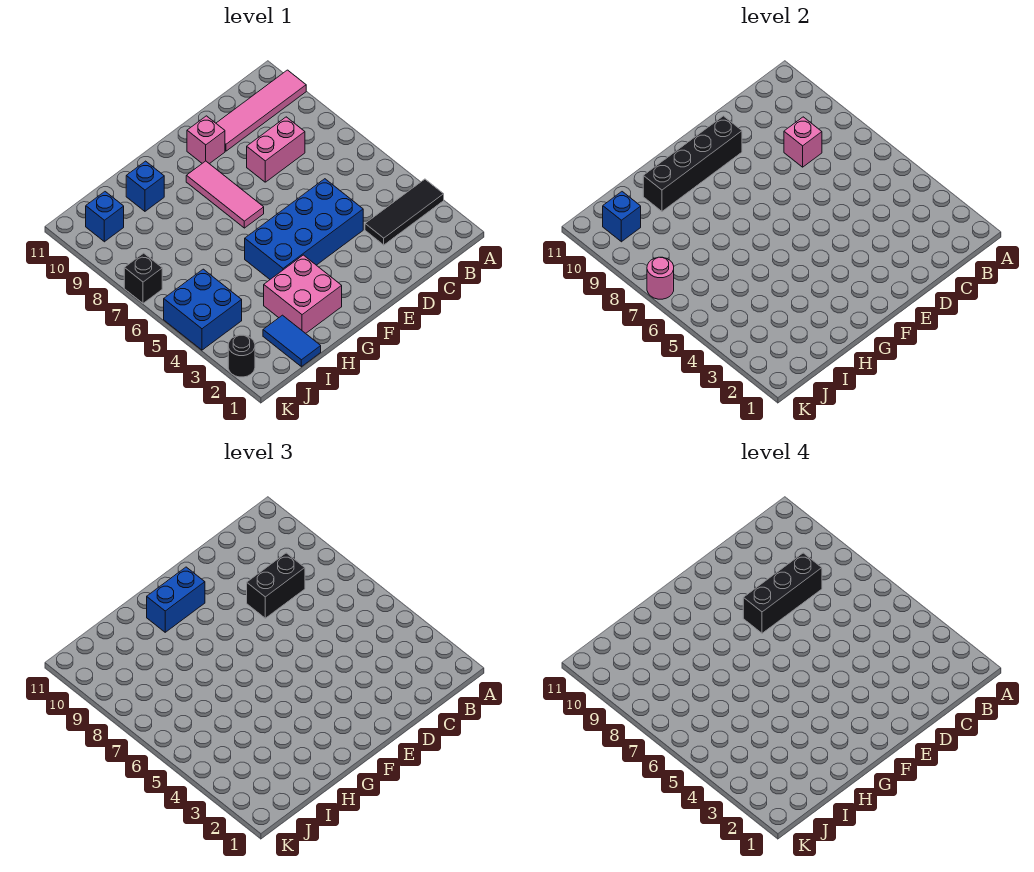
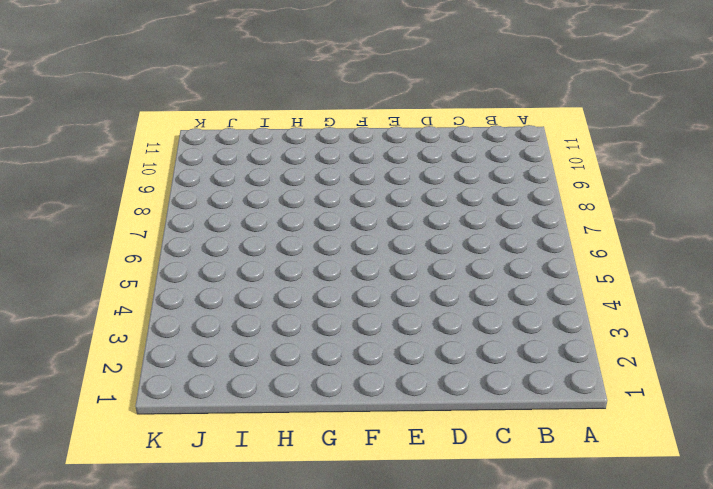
none -> black 1x3 tile [365,179,444,245]
none -> pink 1x4 tile [216,70,306,151]
none -> pink 1x2 brick [247,117,305,182]

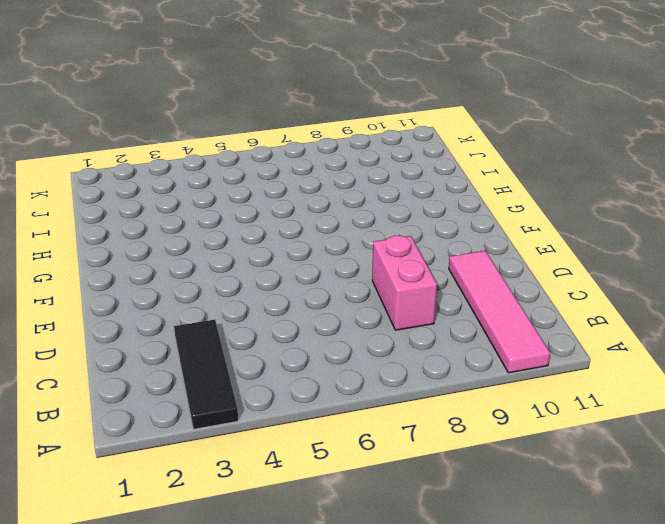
none -> blue 2x4 brick [245,179,363,279]
none -> pink 1x1 brick [187,116,225,164]
none -> pink 1x3 tile [186,161,264,228]

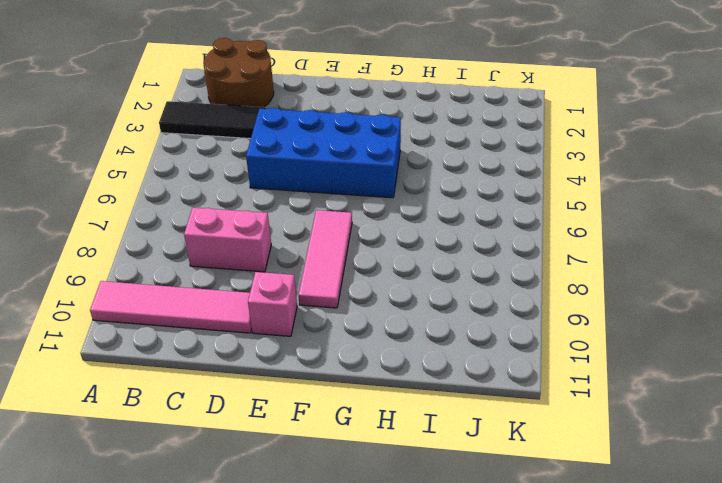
brown 2x2 round brick [204,38,274,107] -> none
none -> pink 2x2 brick [264,255,342,333]
none -> blue 1x1 brick [126,161,164,211]
none -> blue 1x2 tile [263,315,321,367]

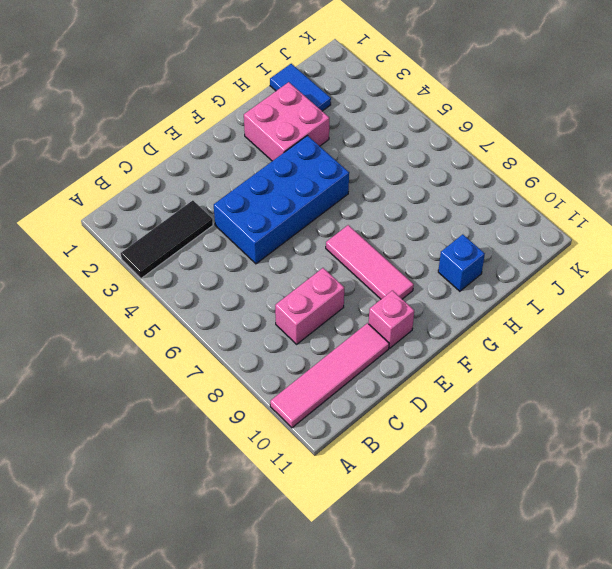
none -> blue 2x2 brick [164,269,242,350]
none -> blue 1x1 brick [86,192,124,242]
none -> black 1x1 round brick [228,335,255,377]

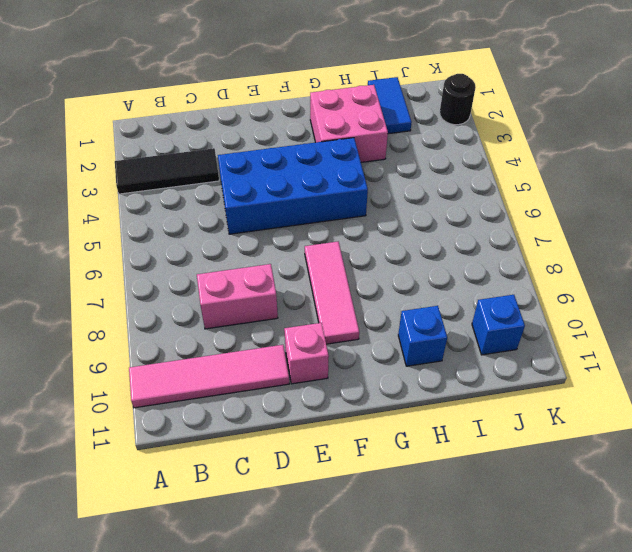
none -> blue 2x2 brick [164,269,242,350]
none -> black 1x1 brick [124,253,162,303]
none -> pink 1x1 brick [784,117,822,167]

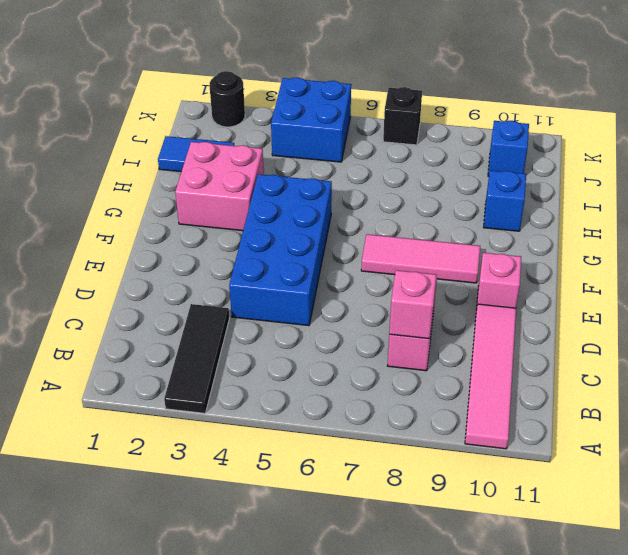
none -> black 1x4 brick [643,116,742,211]
none -> blue 1x1 brick [603,192,641,242]
none -> pink 1x1 round brick [647,257,674,299]

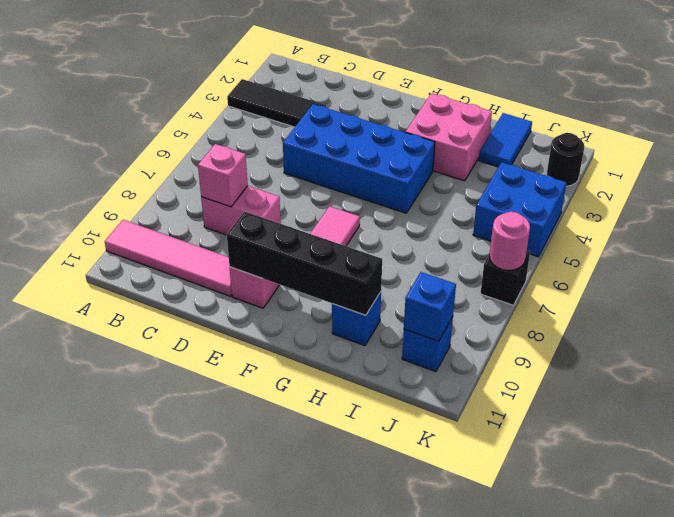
none -> black 1x2 brick [247,553,305,618]
none -> blue 1x2 brick [147,567,205,632]
none -> black 1x3 brick [743,553,822,633]

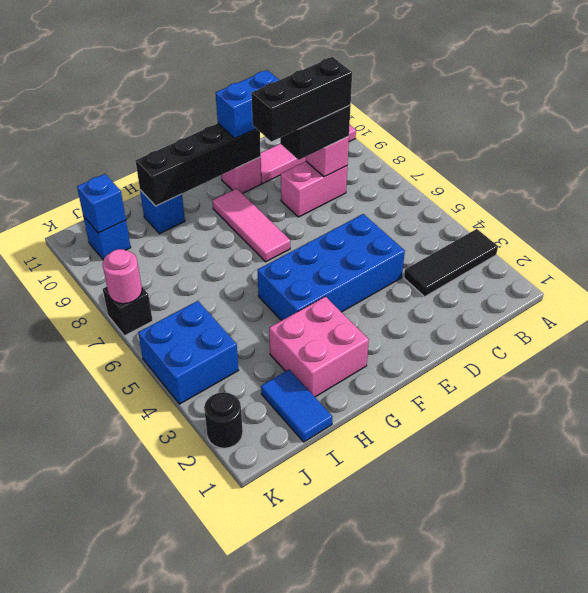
blue 1x2 brick [216,70,279,138] -> blue 1x2 brick moved to [147,567,205,632]

